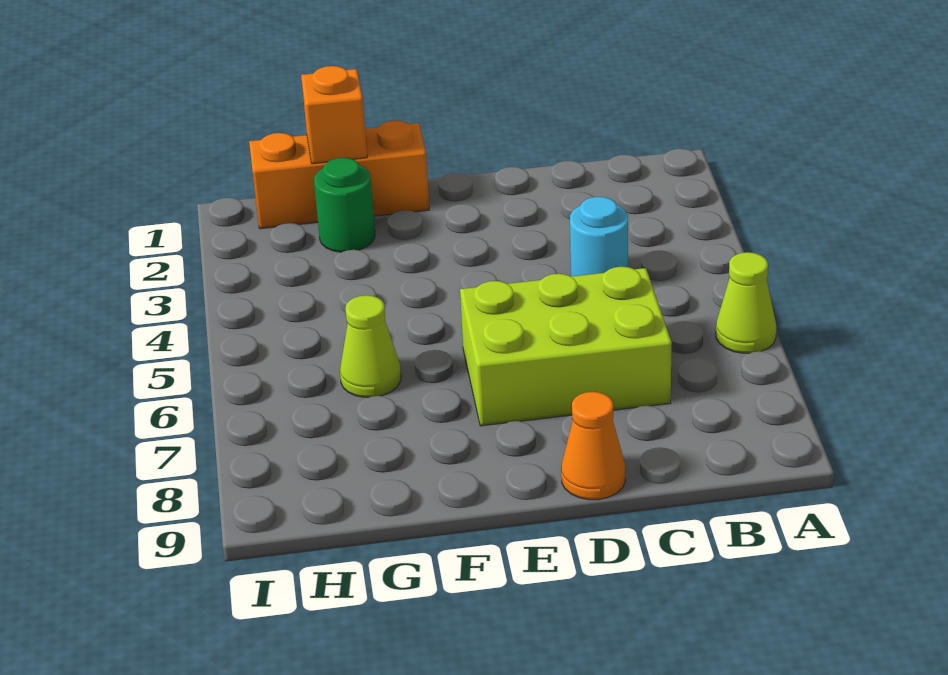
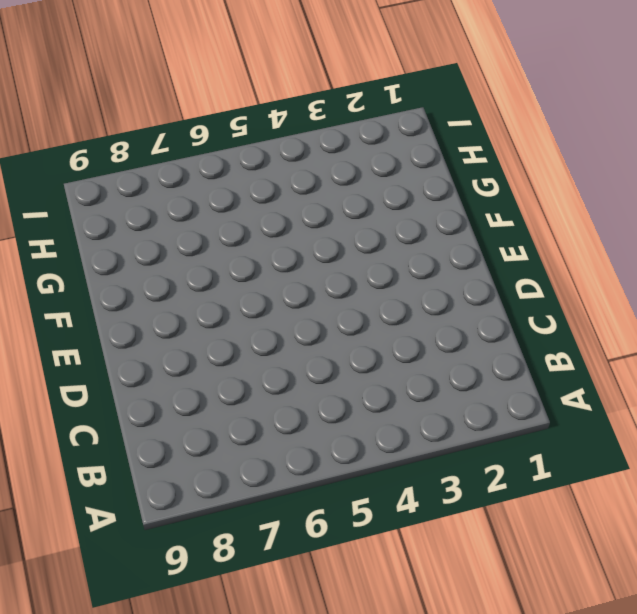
none -> lime 1x1 cone [716,252,776,353]
none -> cyan 1x1 round brick [570,197,628,276]

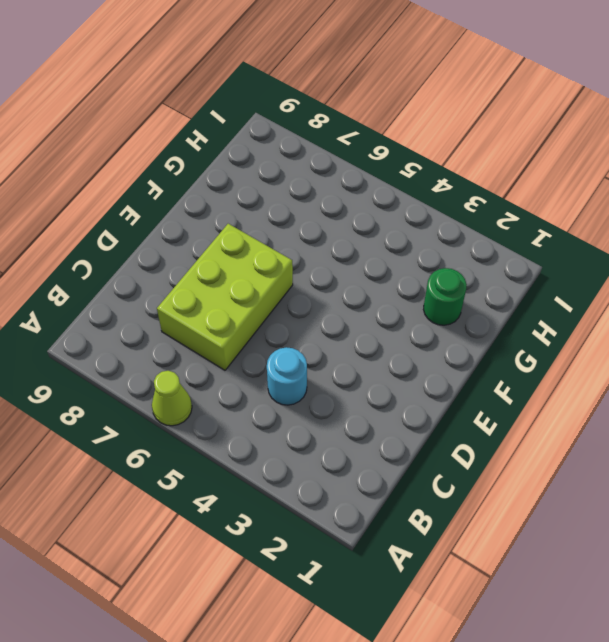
none -> orange 1x1 cone [561,392,625,500]
none -> orange 1x3 brick [249,121,429,229]

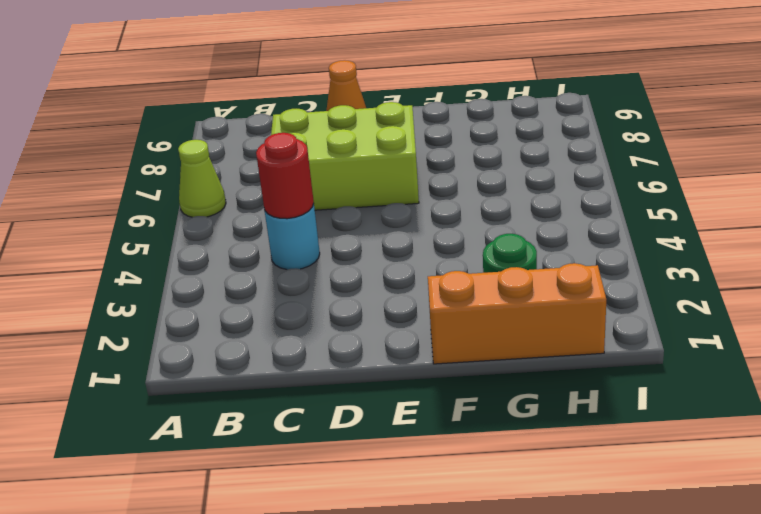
red 1x1 round brick [256,133,314,219] -> none
none -> lime 1x1 cone [340,295,401,397]
none -> orange 1x1 brick [301,66,367,164]

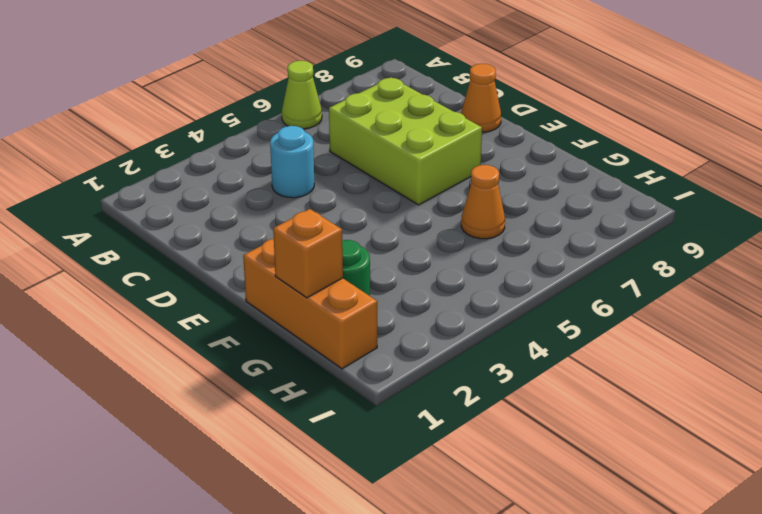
orange 1x1 cone [461,165,505,239] -> lime 1x1 cone [340,295,401,397]

